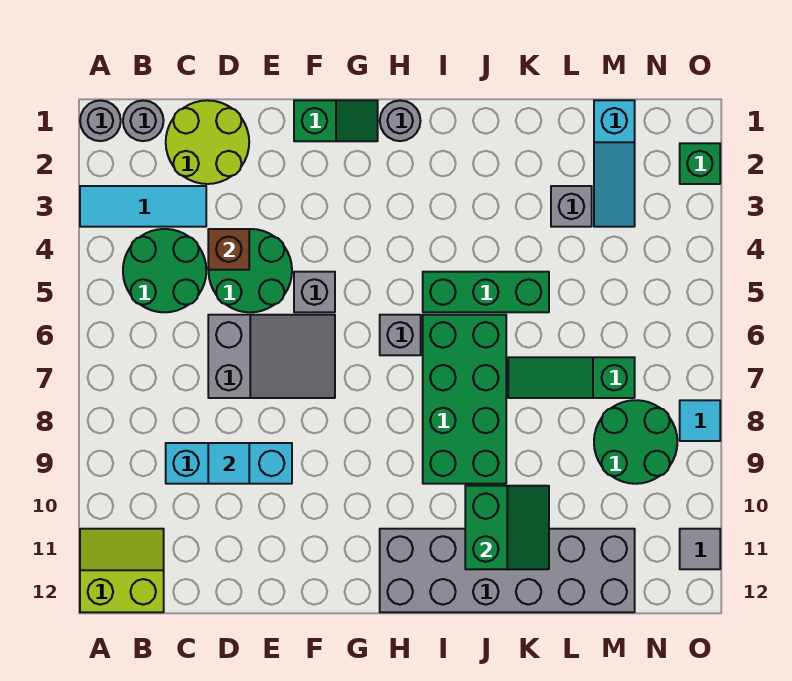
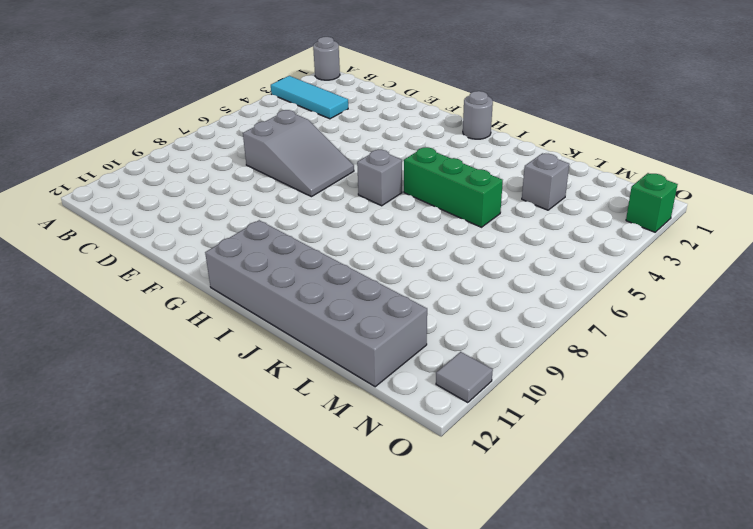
none -> lime 2x2 slope [80,529,164,612]
none -> grey 1x1 round brick [123,100,164,141]
none -> green 2x2 round brick [123,229,206,312]

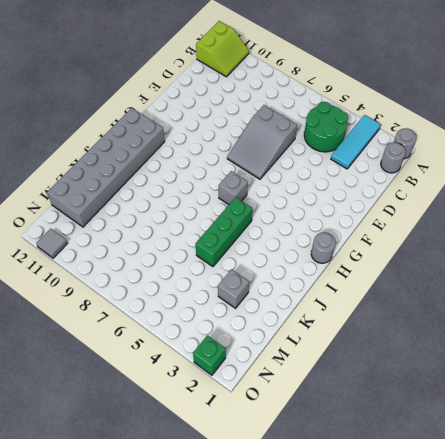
none -> lime 2x2 round brick [166,100,249,184]
none -> cyan 1x3 brick [166,443,292,484]
none -> green 2x2 round brick [209,229,292,312]

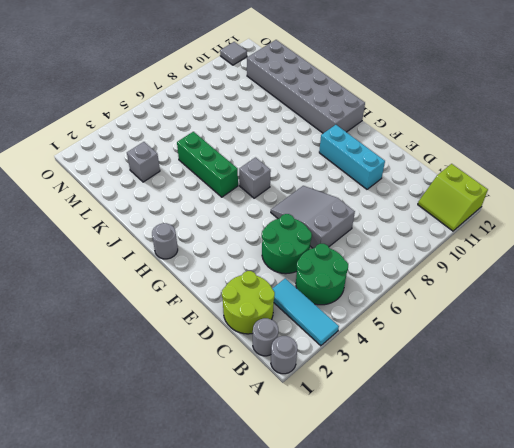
cyan 1x3 brick [319,125,385,189] -> cyan 1x3 brick moved to [166,443,292,484]
none -> green 1x2 slope [294,100,378,141]
none -> grey 1x1 brick [294,272,335,312]
none -> green 2x4 brick [423,315,506,484]

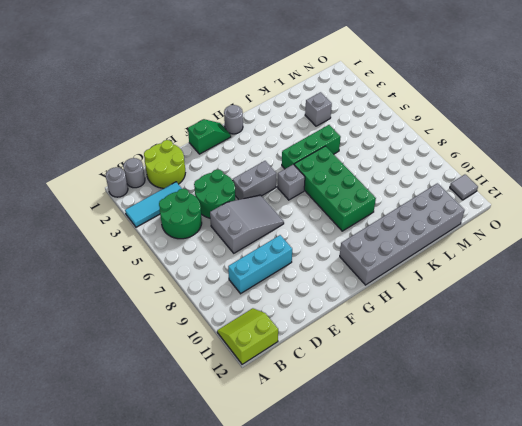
grey 1x2 brick [233,161,276,200] -> grey 1x1 brick [294,272,335,312]
none -> green 1x3 slope [508,357,635,398]
none -> cyan 1x3 slope [594,100,635,227]
none -> green 2x2 round brick [594,400,677,484]

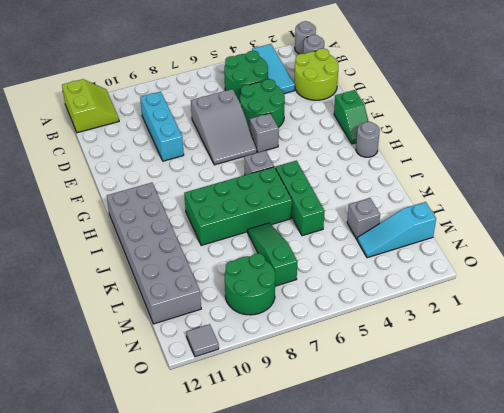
none -> green 1x1 brick [680,143,720,184]
none -> cyan 1x1 tile [680,400,720,441]
none -> brown 1x1 brick [208,229,249,270]

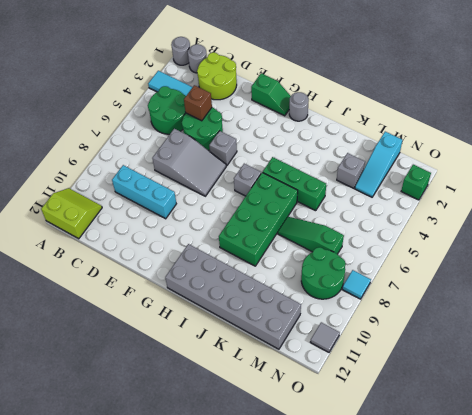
none -> cyan 1x1 tile [208,443,249,484]
none -> green 2x2 slope [465,486,549,569]

